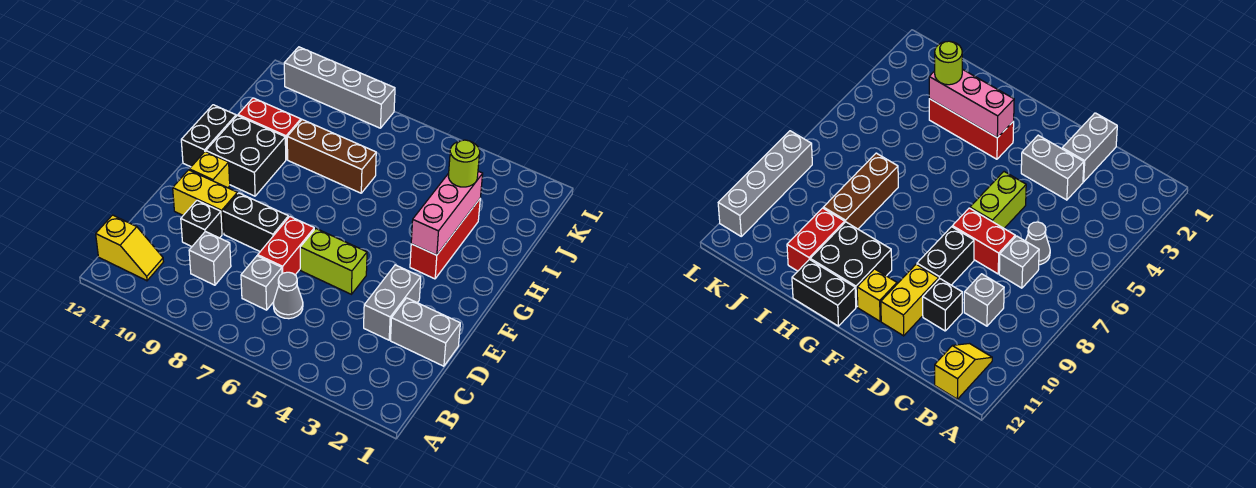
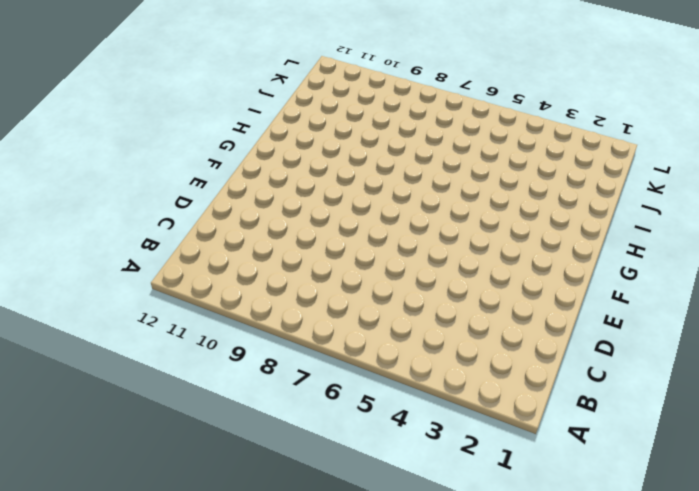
none -> yellow 1x2 slope [96,215,163,281]
none -> grey 1x1 cone [273,272,303,319]
none -> grey 1x1 brick [241,256,282,310]

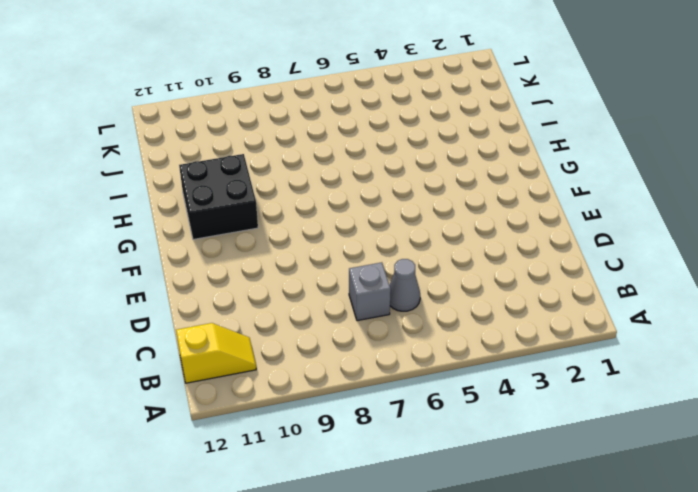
none -> grey 1x1 brick [189,232,231,285]
none -> grey 1x2 brick [391,298,460,366]
none -> grey 1x2 brick [364,265,421,340]

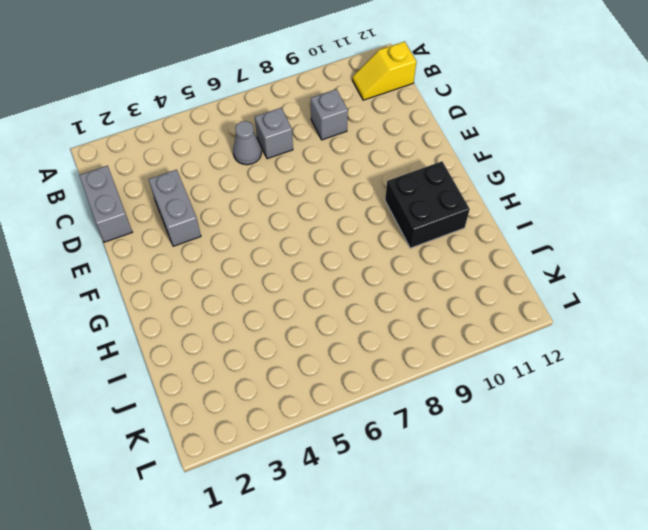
grey 1x2 brick [79,166,132,242] -> grey 1x2 brick turned to [391,298,460,366]
none -> red 1x2 brick [258,217,314,275]
none -> black 1x1 brick [181,200,222,246]
none -> lime 1x2 brick [300,229,367,294]

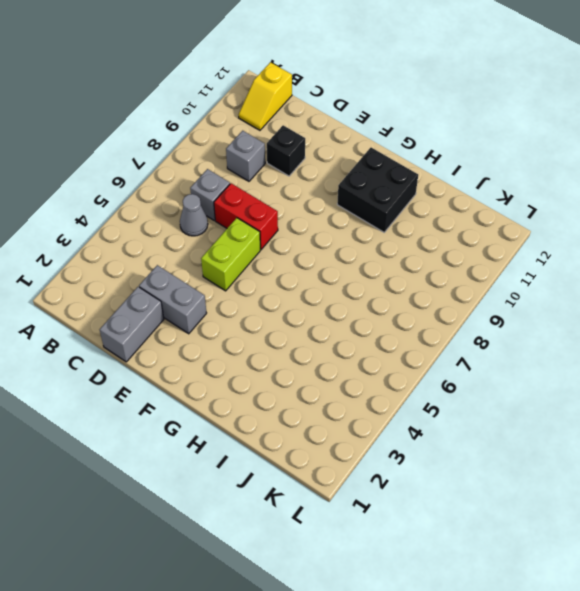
none -> black 1x2 brick [223,193,289,251]
none -> yellow 1x2 brick [173,170,237,234]
none -> yellow 1x1 brick [189,152,230,188]

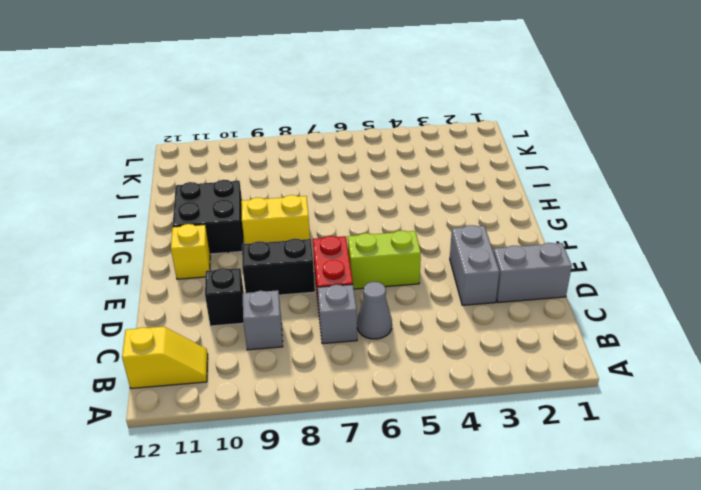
yellow 1x2 brick [241,195,310,244] -> yellow 1x2 brick moved to [173,170,237,234]
none -> red 1x3 brick [410,199,480,279]
none -> black 1x2 brick [181,105,236,167]
none -> brown 1x3 brick [287,120,376,193]

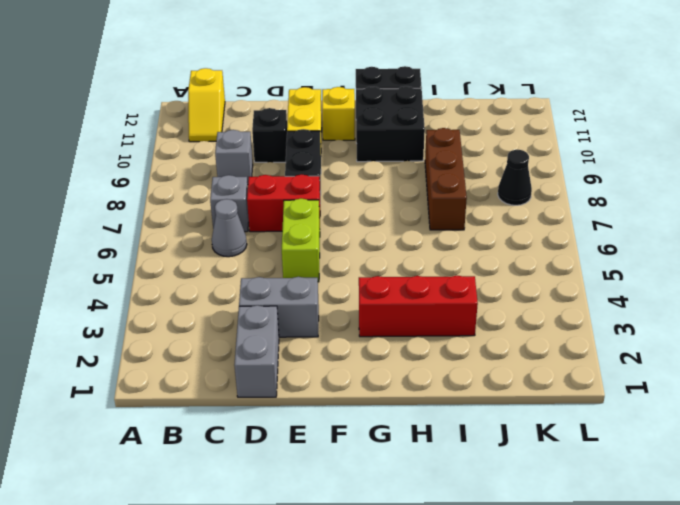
black 1x1 cone [498,150,532,205] -> none
none -> red 1x2 brick [238,98,301,160]
none -> grey 1x4 brick [284,47,395,128]
none -> pink 1x3 brick [411,171,483,255]

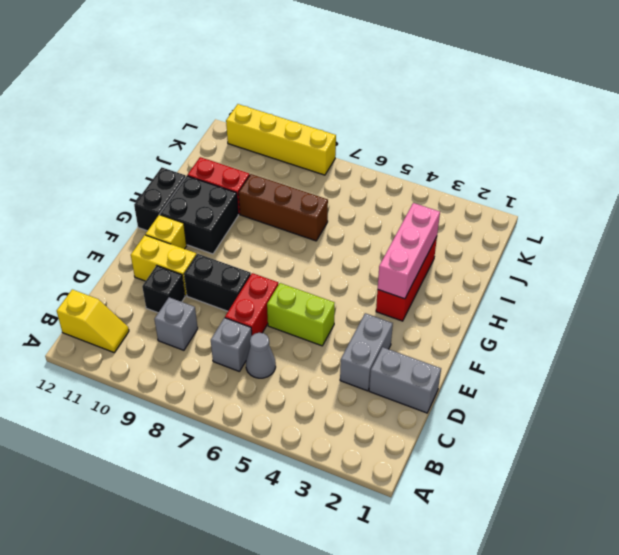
yellow 1x4 brick [226,104,336,175] -> grey 1x4 brick [284,47,395,128]
none -> lime 1x1 round brick [448,140,480,187]

